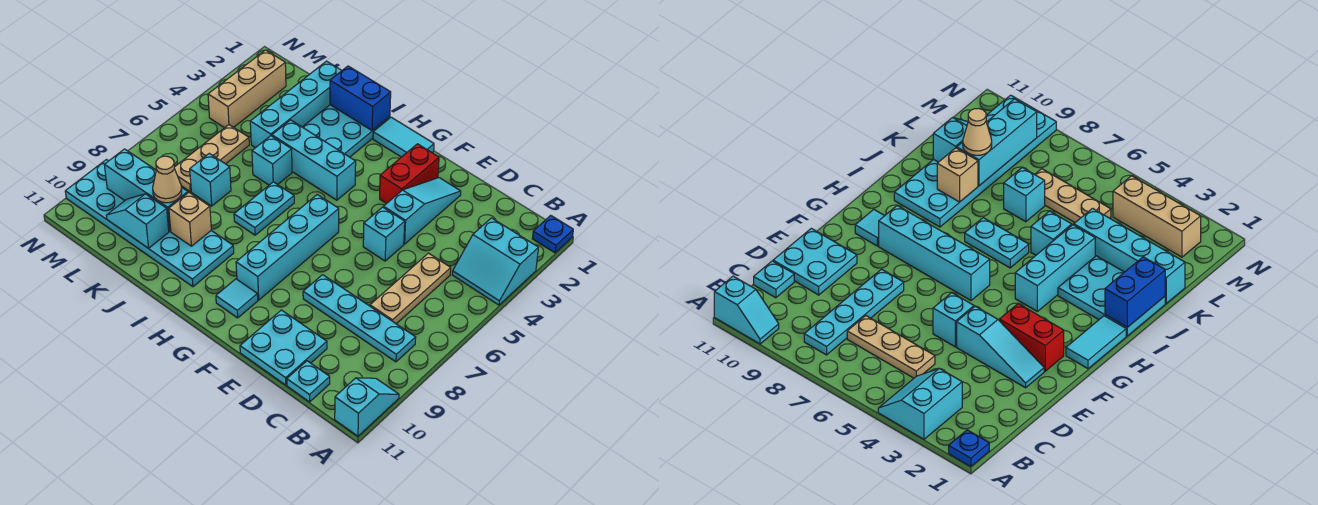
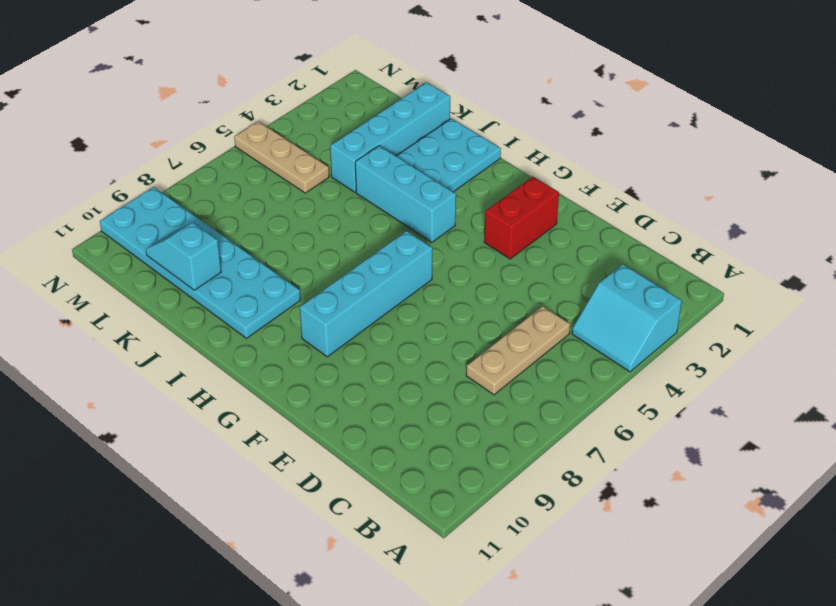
tan 1x3 plate [234,121,329,193] -> tan 1x3 plate turned to [174,125,249,192]
none -> blue 1x1 plate [532,215,573,253]
none -> cyan 1x2 slope [335,378,399,436]
none -> cyan 1x4 plate [303,275,416,362]

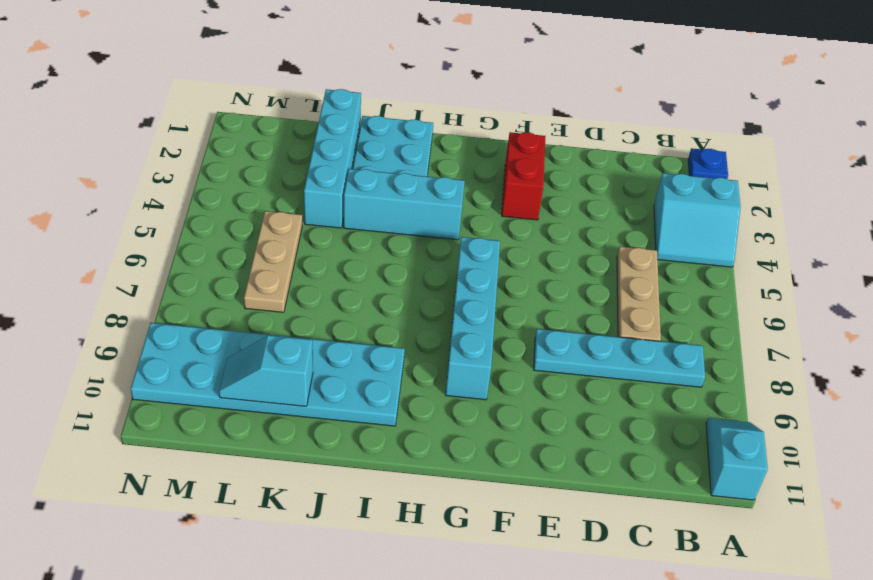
none -> cyan 1x1 plate [287,361,330,402]
none -> cyan 2x2 plate [240,310,327,385]
none -> cyan 1x3 slope [384,178,461,244]

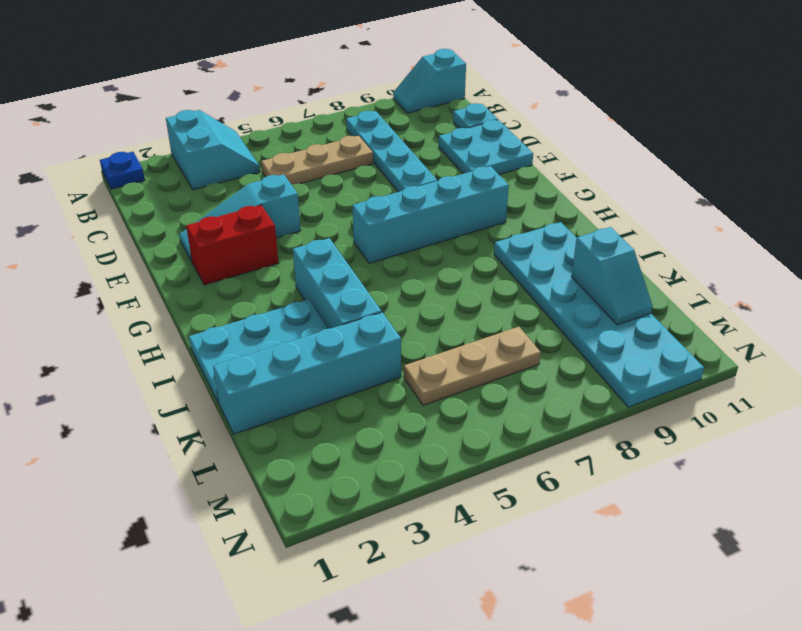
none -> cyan 1x1 brick [363,207,405,261]
none -> cyan 1x2 tile [373,117,434,157]
none -> cyan 1x1 tile [216,279,258,318]

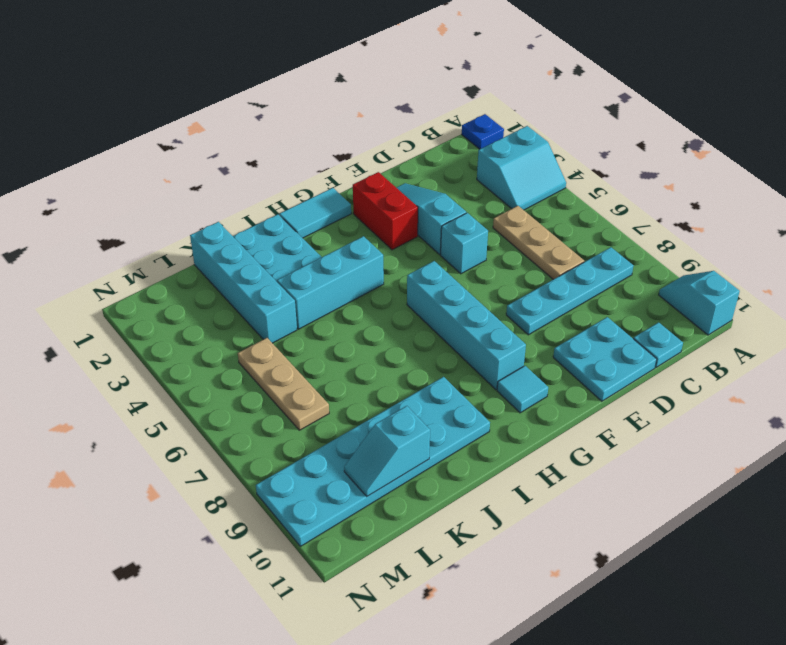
none -> cyan 1x2 plate [234,182,294,235]
none -> cyan 1x1 brick [252,136,292,185]
none -> cyan 1x1 brick [190,153,231,206]

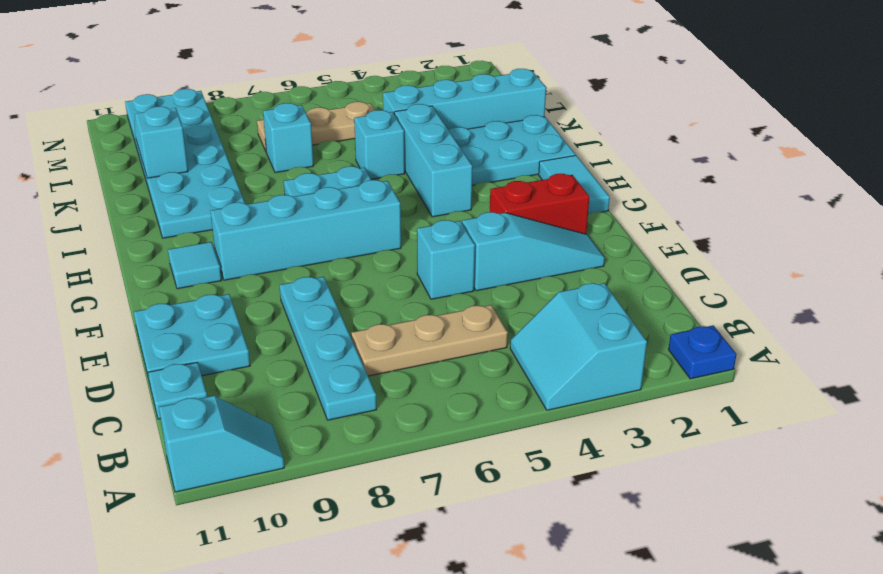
none -> tan 1x3 brick [208,50,286,128]
none -> blue 1x2 brick [330,66,391,131]
none -> tan 1x1 brick [169,192,211,246]

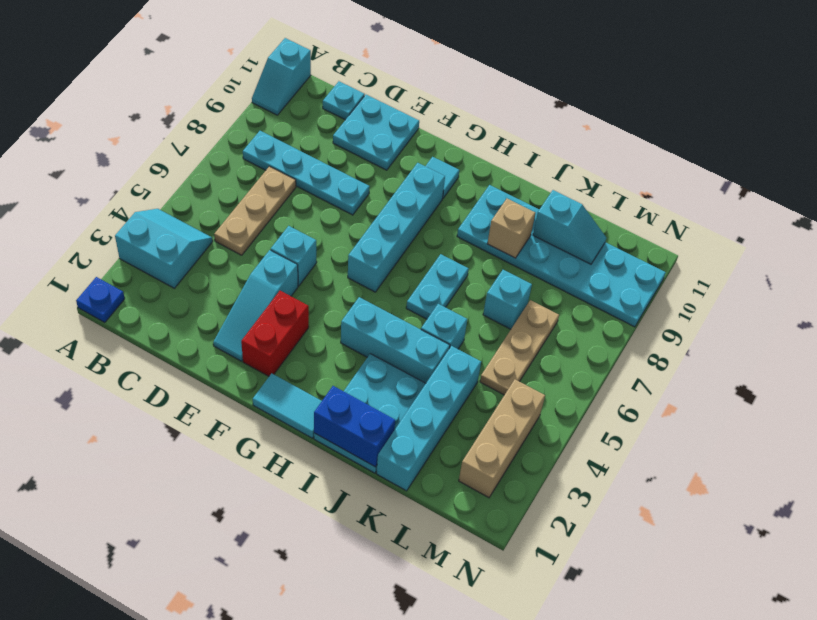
none -> cyan 1x3 brick [104,149,188,231]
none -> tan 1x1 cone [153,156,182,203]

